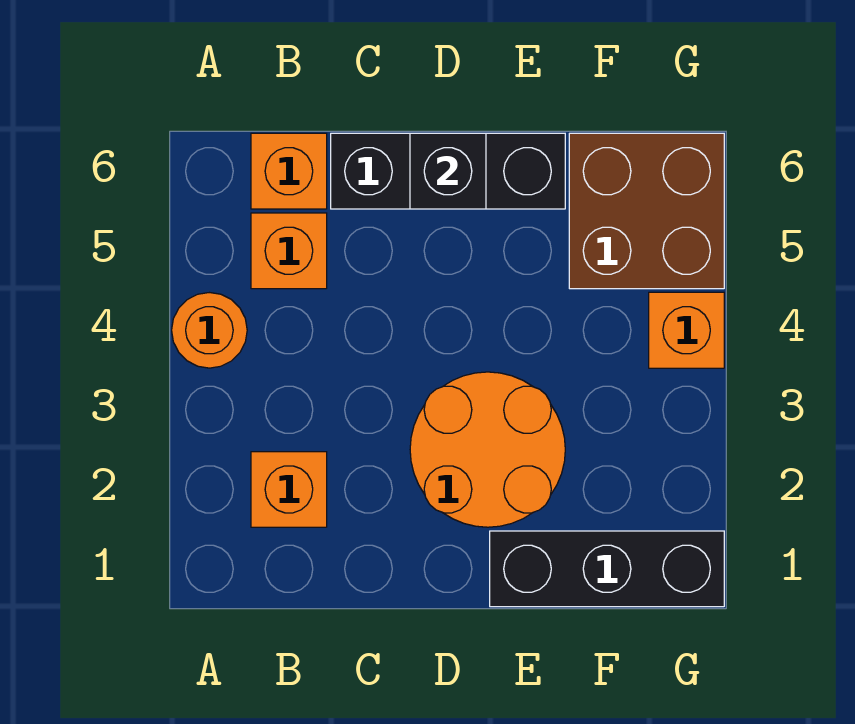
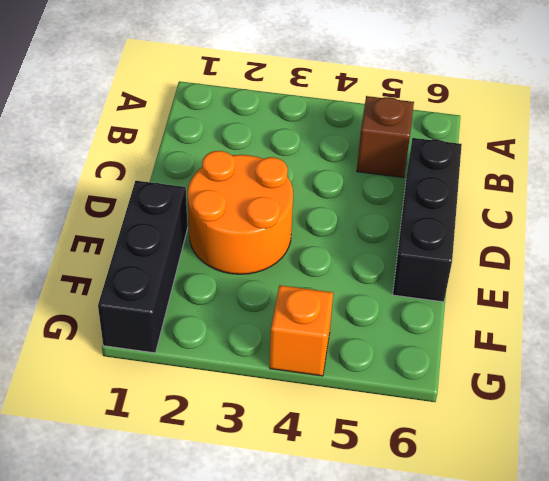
brown 1x1 brick [357,96,414,178] -> orange 1x1 brick [251,213,327,289]
none -> orange 1x1 round brick [172,293,247,368]
none -> orange 1x1 brick [251,452,327,527]

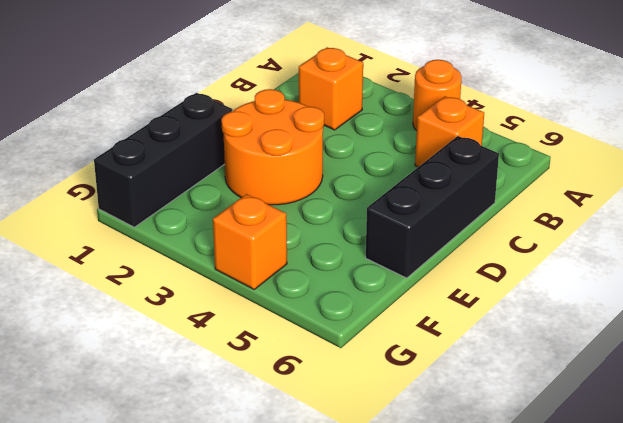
none -> orange 1x1 brick [251,133,327,209]
none -> brown 2x2 brick [569,133,724,289]

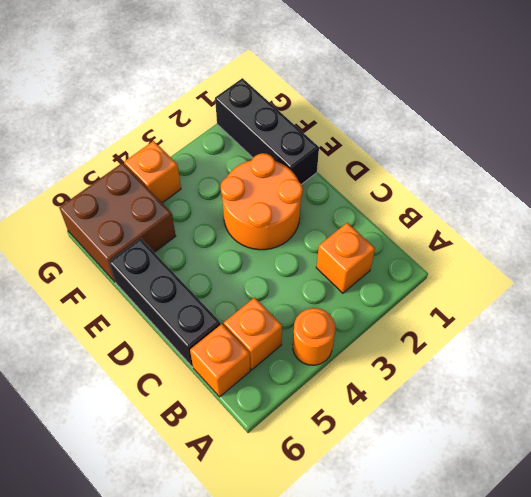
none -> black 1x1 brick [410,133,486,209]

